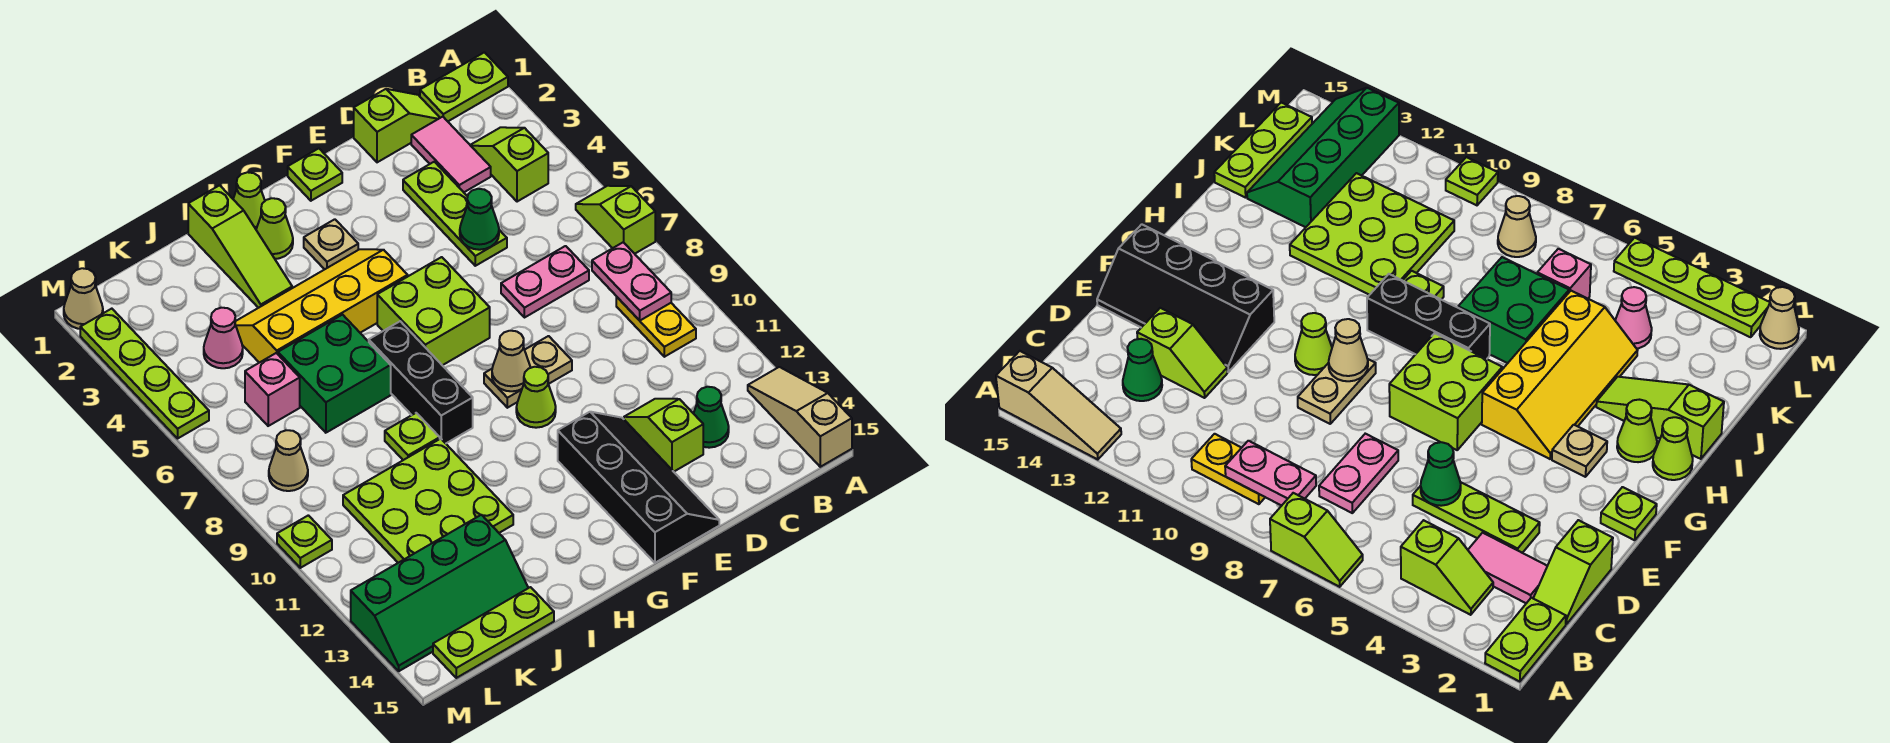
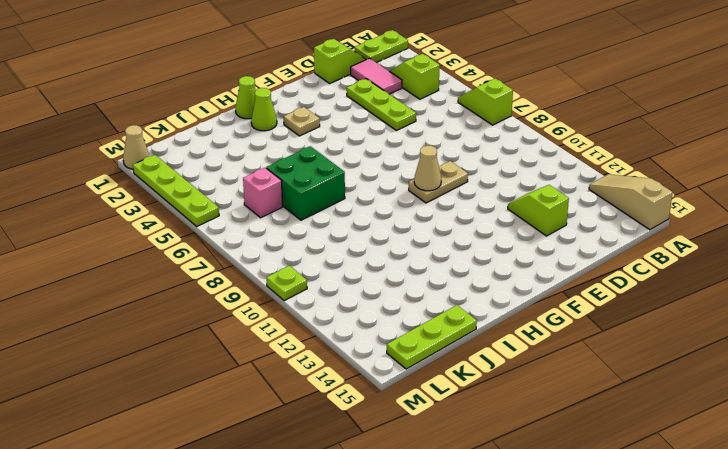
none -> yellow 1x2 plate [616,297,696,357]
none -> pink 1x2 plate [501,246,589,318]
none -> green 1x1 cone [693,387,729,448]
none -> black 2x4 slope [558,412,719,563]

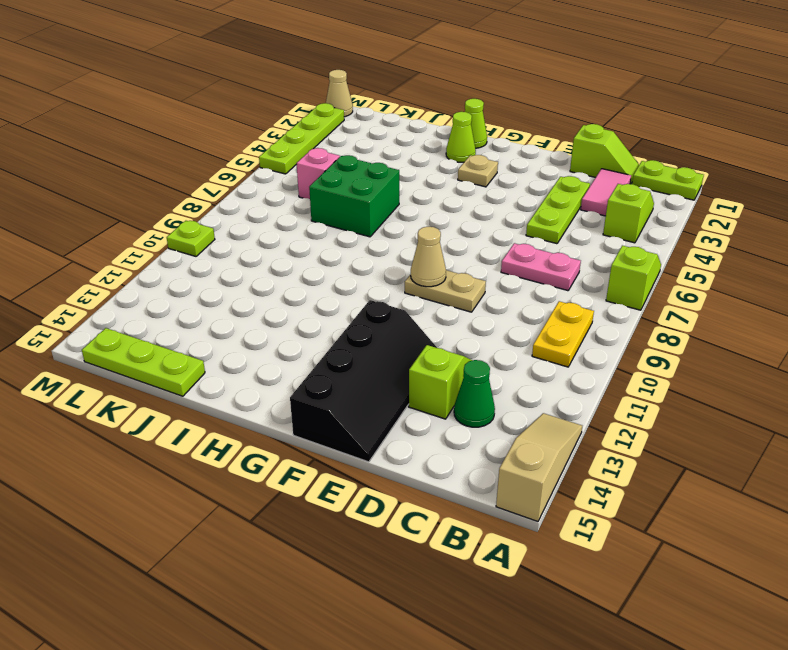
none -> lime 1x1 plate [288,148,342,201]
none -> lime 2x2 brick [377,257,490,365]
none -> lime 1x1 cone [516,367,556,428]
none -> yellow 2x4 slope [235,249,408,363]

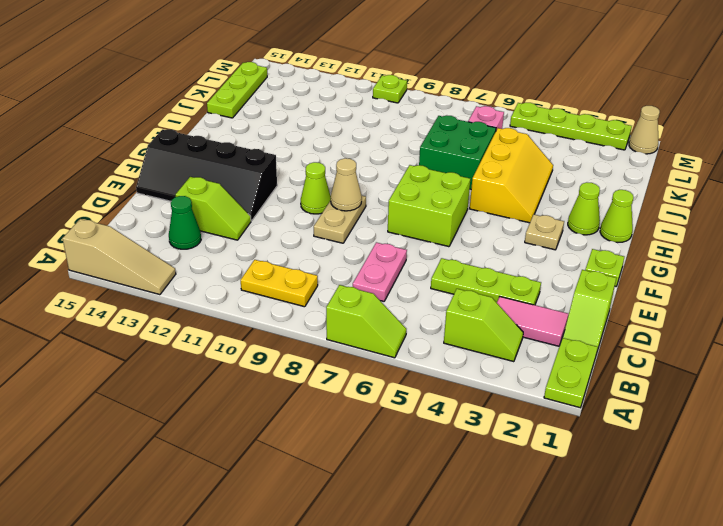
yellow 2x3 slope [470,128,553,223] -> yellow 2x4 slope [235,249,408,363]
none -> black 1x3 brick [369,321,473,443]
none -> lime 1x3 slope [188,185,292,308]
none -> lime 1x1 plate [385,413,440,460]
none -> lime 3x3 plate [343,439,513,563]

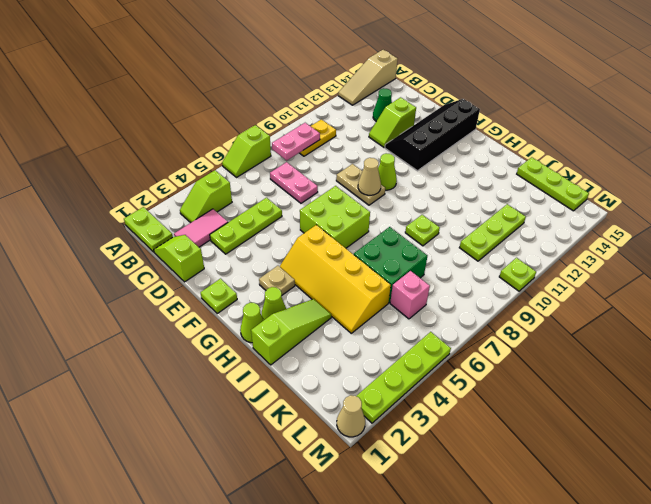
lime 1x3 plate [459,204,526,261] -> lime 3x3 plate [343,439,513,563]
none -> black 1x3 brick [369,321,473,443]
none -> green 2x4 slope [351,515,528,671]
none -> pink 1x1 cone [204,308,243,368]
none -> tan 1x1 cone [269,430,308,491]

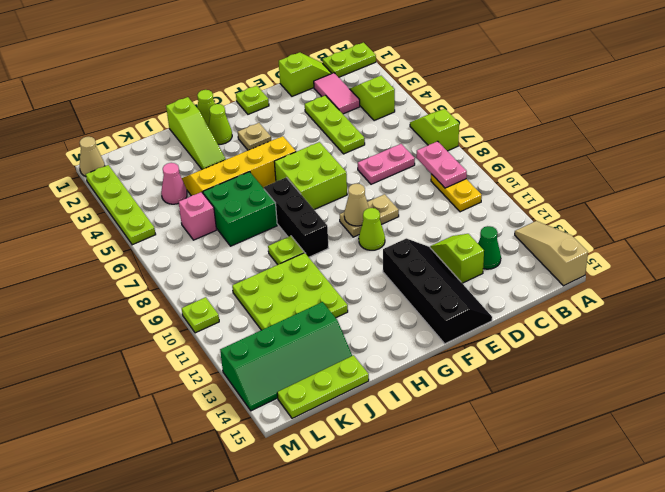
none -> tan 1x1 cone [269,430,308,491]
none -> green 1x1 cone [460,189,499,250]

